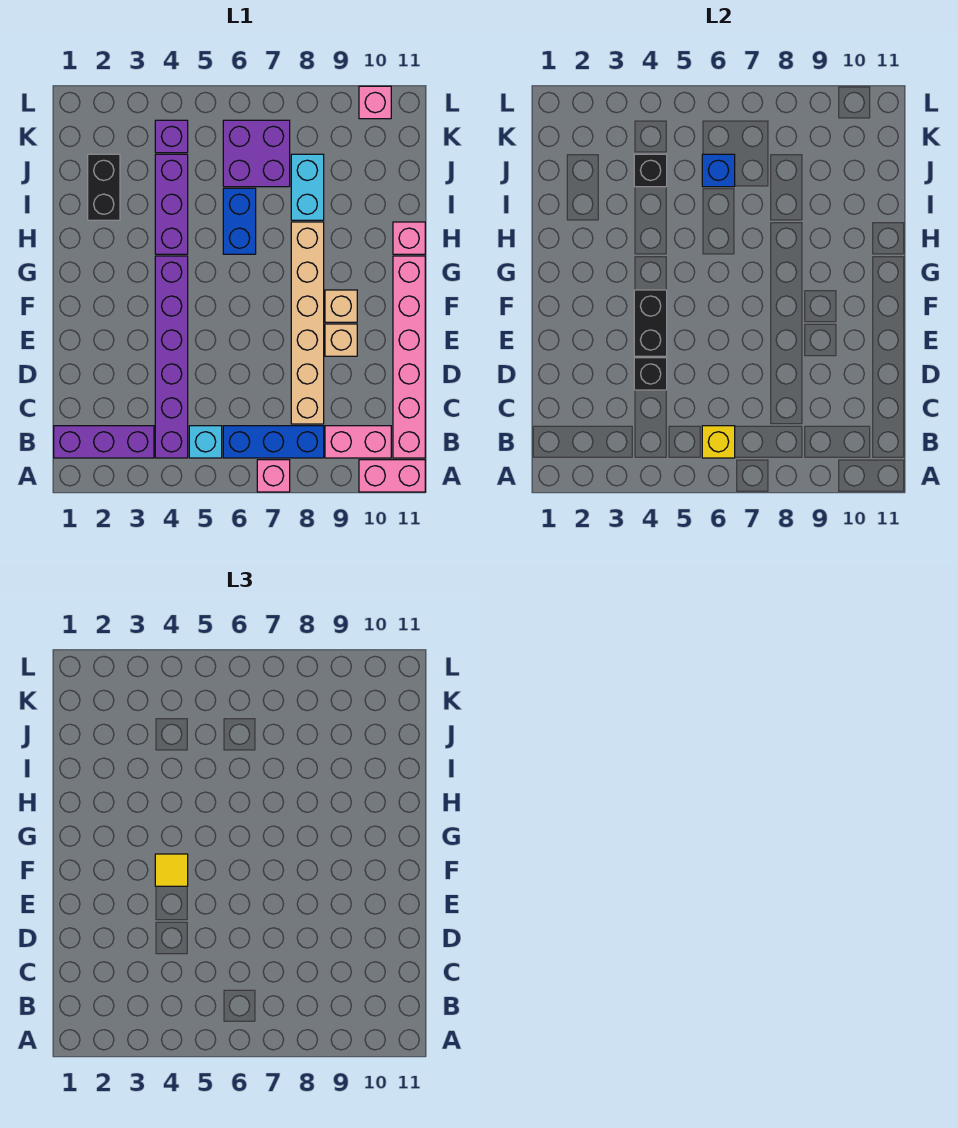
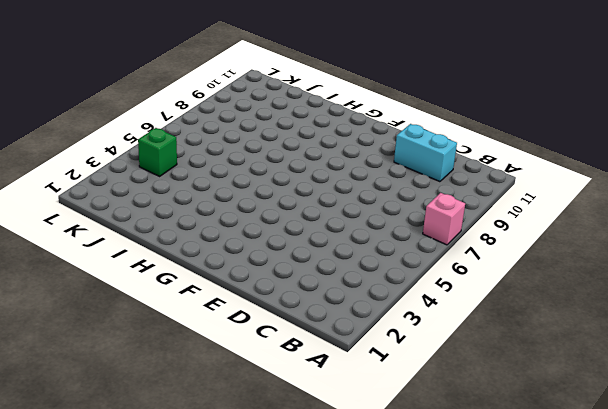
cyan 1x2 brick [394,124,457,182] -> cyan 1x2 brick moved to [291,154,324,220]
green 1x1 brick [138,128,177,176] -> purple 1x1 brick [155,120,188,153]
none -> pink 1x2 brick [359,460,425,492]
none -> purple 1x3 brick [54,426,154,458]
none -> purple 1x6 brick [155,256,188,458]

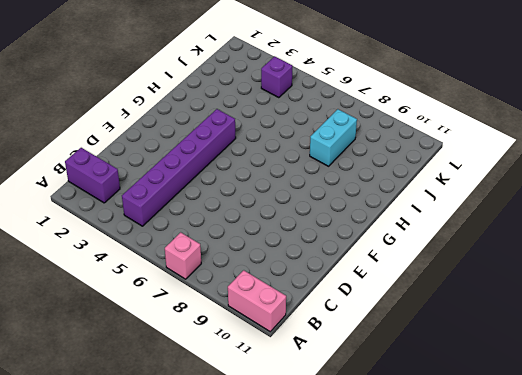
purple 1x2 brick [65,148,120,203] -> purple 1x3 brick [54,426,154,458]
none -> cyan 1x1 brick [189,426,222,458]
none -> blue 1x3 brick [223,426,324,458]
none -> pink 1x2 brick [325,426,391,458]

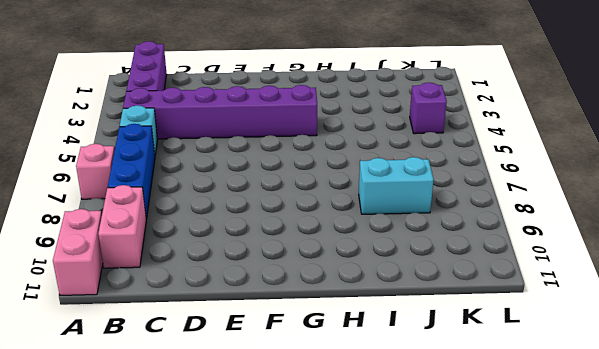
none -> pink 1x6 brick [393,256,425,458]
none -> tan 1x6 brick [291,222,324,424]
none -> tan 1x1 brick [325,324,357,356]

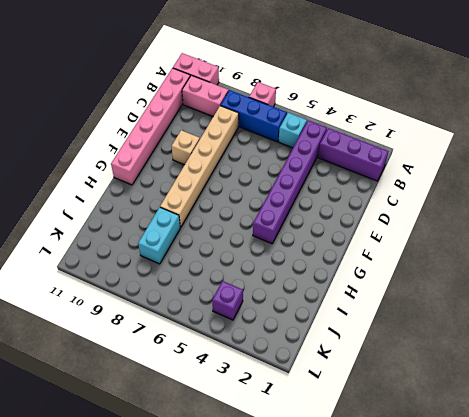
none -> tan 1x1 brick [325,290,357,322]
none -> purple 1x3 brick [155,154,188,254]
none -> blue 1x2 brick [223,188,256,254]

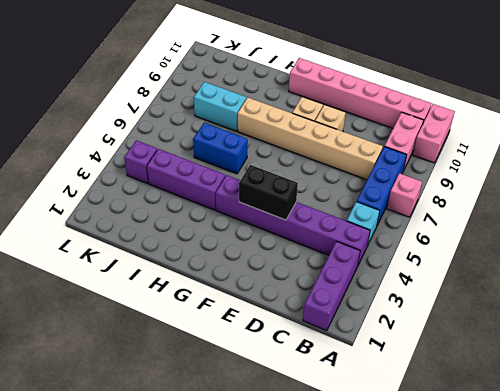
none -> pink 1x1 brick [393,222,425,254]
none -> black 1x2 brick [88,154,120,220]
none -> purple 2x2 brick [223,120,290,187]

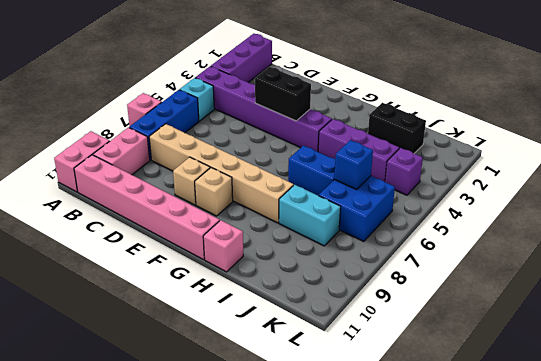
blue 2x2 brick [319,176,395,242] -> purple 2x2 brick [223,120,290,187]
none -> pink 1x1 brick [359,86,391,119]
none -> yellow 1x1 brick [702,426,735,458]
none -> black 1x1 brick [634,358,667,390]

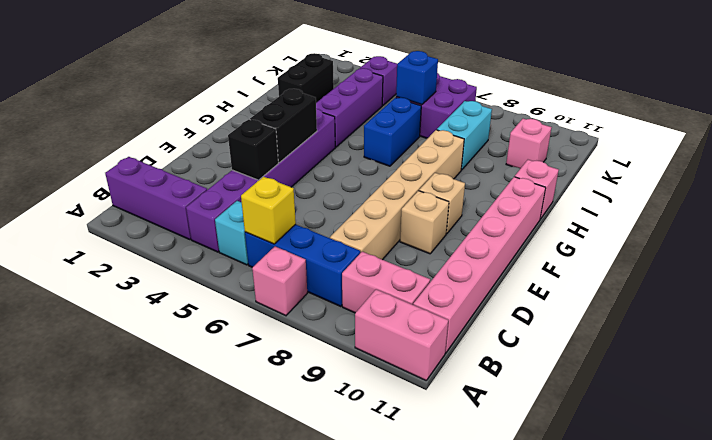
pink 1x1 brick [506,119,552,169] -> pink 1x1 brick moved to [359,86,391,119]
none -> black 1x1 brick [634,154,667,187]
none -> yellow 1x1 tile [155,854,188,886]

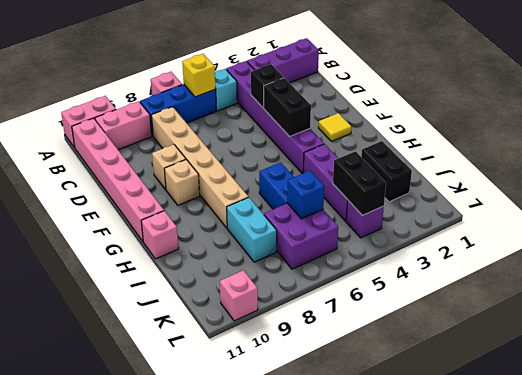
yellow 1x1 tile [319,113,351,141] -> yellow 1x1 tile moved to [155,854,188,886]
black 1x2 brick [333,151,386,215] -> black 1x1 brick [634,154,667,187]

